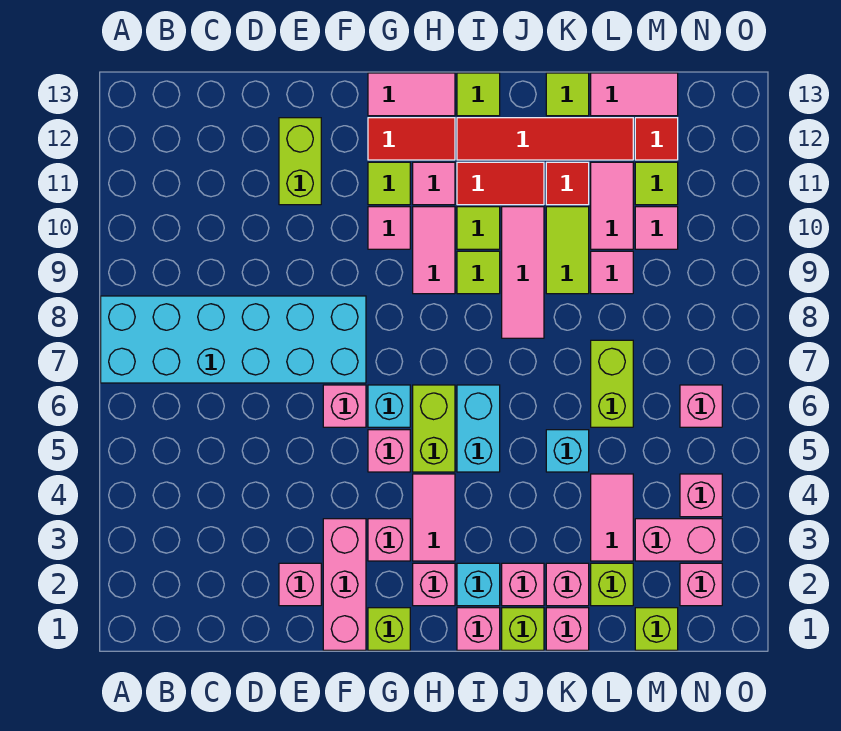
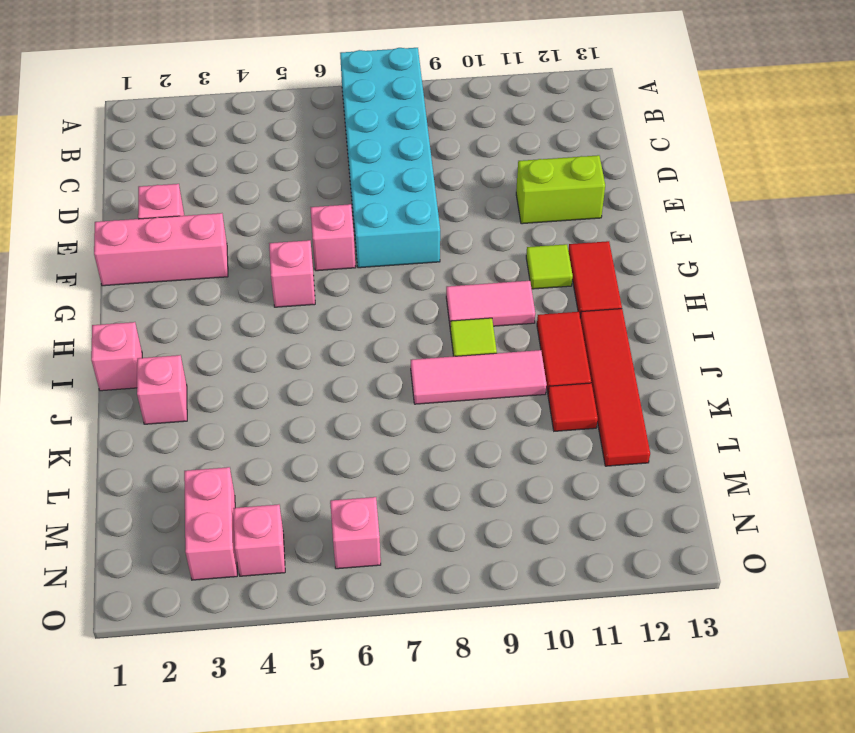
none -> lime 1x1 brick [368,608,410,650]
none -> pink 1x1 brick [368,519,410,561]
none -> cyan 1x1 brick [368,385,410,427]
none -> pink 1x1 tile [368,207,410,249]

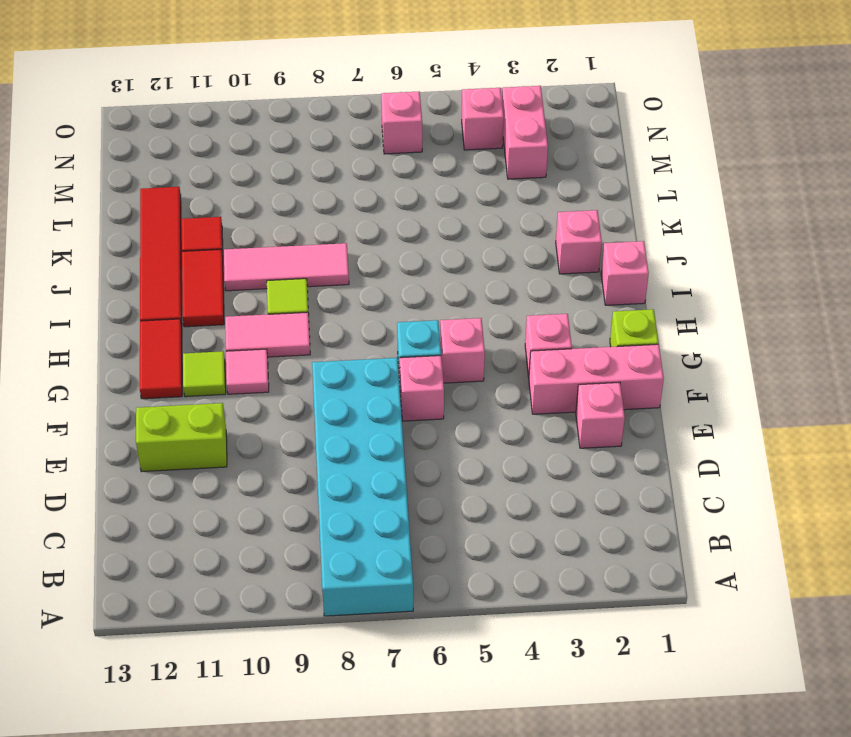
none -> pink 1x2 tile [368,73,455,116]
none -> pink 1x1 brick [413,563,455,606]
none -> pink 1x2 tile [413,474,455,561]
none -> lime 1x2 brick [413,385,455,472]

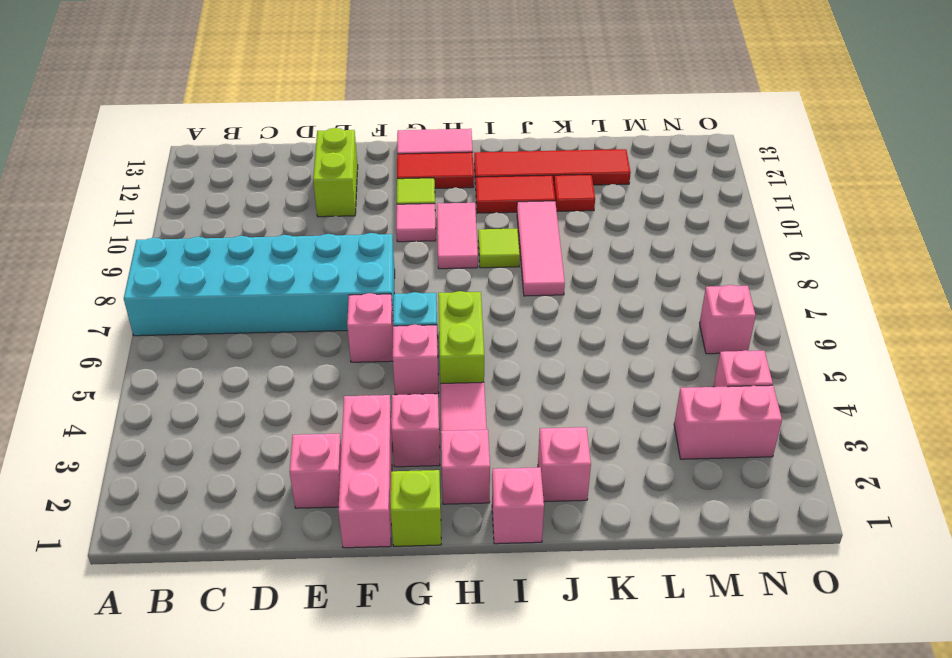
none -> pink 1x1 tile [413,162,455,205]
none -> cyan 1x1 brick [457,563,500,606]
none -> cyan 1x2 brick [457,385,500,472]
none -> lime 1x1 tile [457,207,500,249]

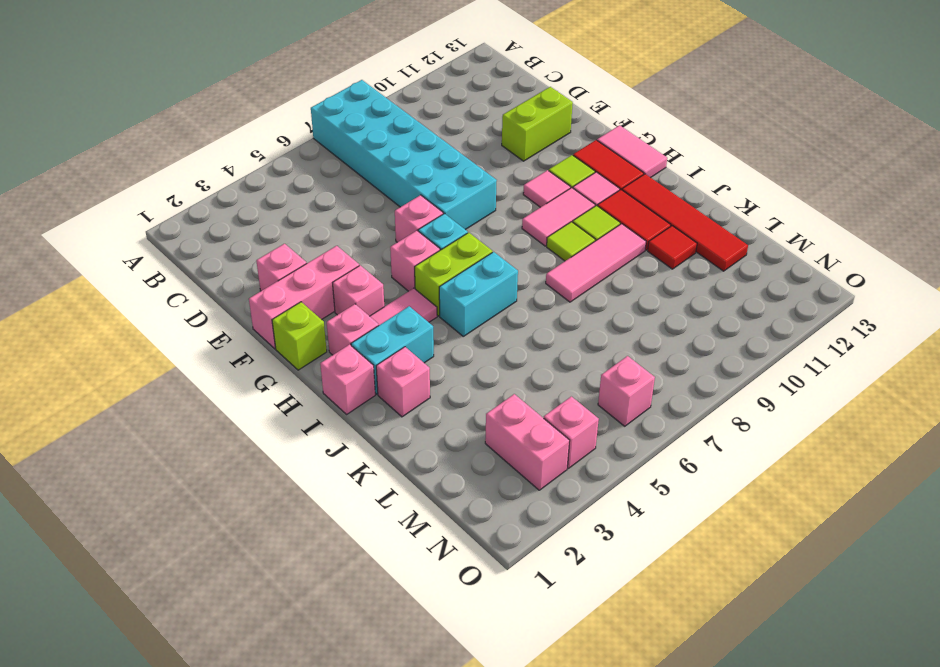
cyan 1x2 brick [351,306,434,394] -> cyan 1x1 brick [457,563,500,606]
none -> lime 1x1 tile [457,73,500,116]
none -> lime 1x1 brick [502,608,544,650]
none -> pink 1x1 brick [546,608,589,650]
none -> pink 1x1 brick [546,563,589,606]

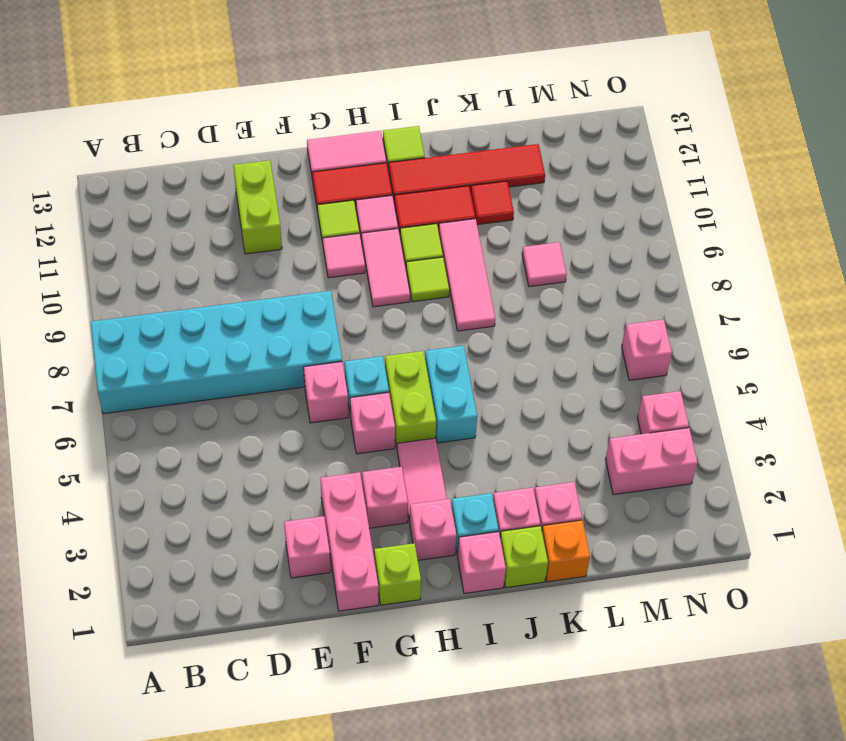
orange 1x1 brick [542,520,590,582] -> pink 1x1 brick [546,608,589,650]
none -> cyan 1x1 brick [546,430,589,472]
none -> lime 1x2 tile [546,207,589,294]
none -> lime 1x1 tile [546,73,589,116]
none -> lime 1x1 brick [591,563,633,606]

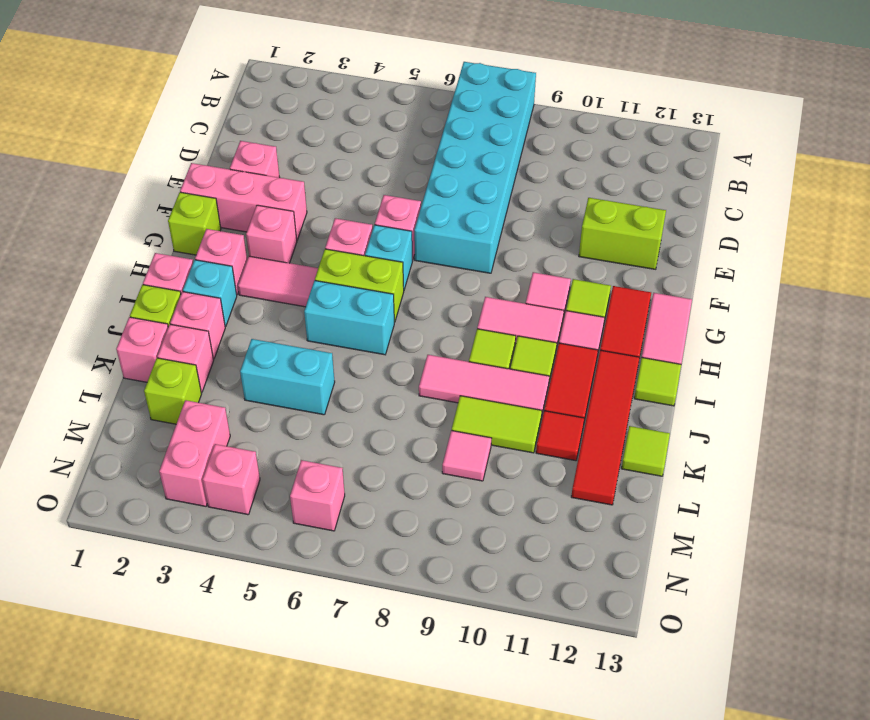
cyan 1x2 brick [240,339,335,415] -> cyan 1x1 brick [546,430,589,472]
none -> pink 1x2 tile [591,474,633,561]
none -> lime 1x2 brick [591,340,633,427]
none -> pink 1x2 tile [591,162,633,249]
none -> pink 1x2 tile [591,73,678,116]

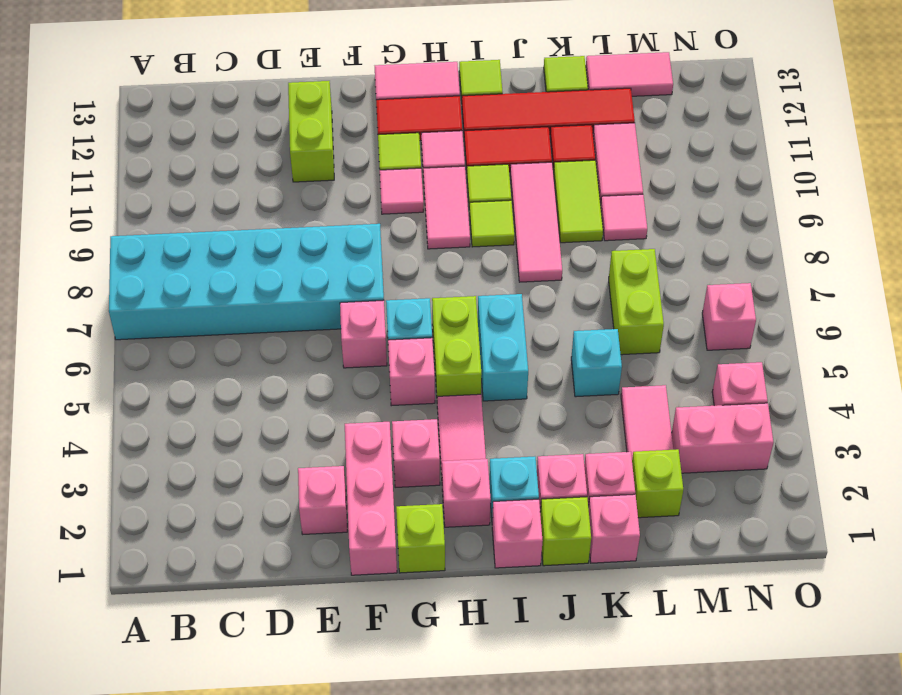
none -> lime 1x1 brick [635,608,678,650]
none -> pink 1x1 tile [635,207,678,249]
none -> lime 1x1 tile [635,162,678,205]
none -> red 1x1 tile [635,118,678,160]

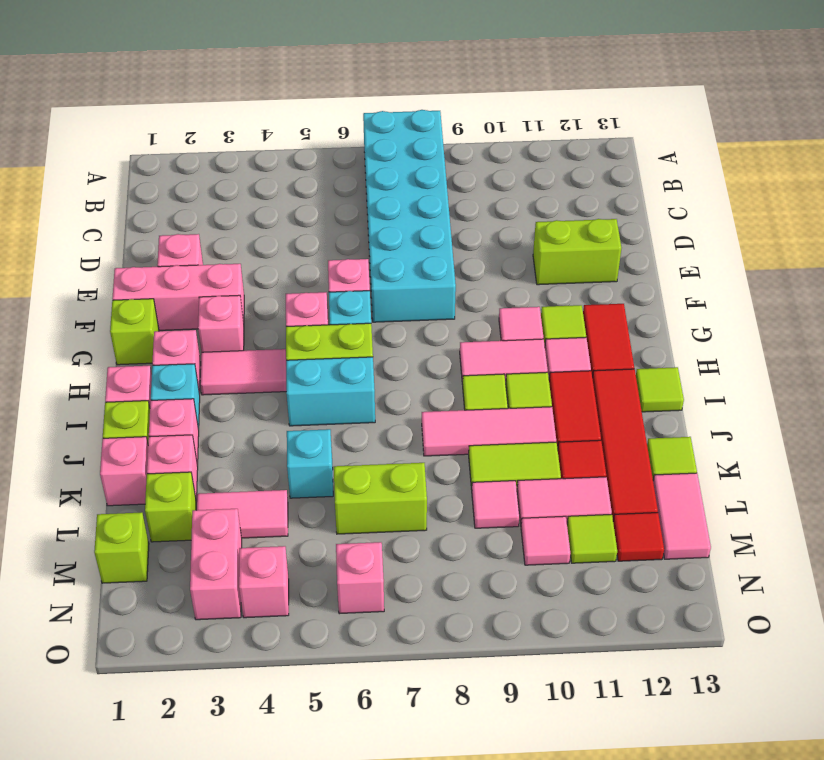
none -> pink 1x2 tile [368,73,455,116]
none -> pink 1x1 brick [680,563,722,606]

